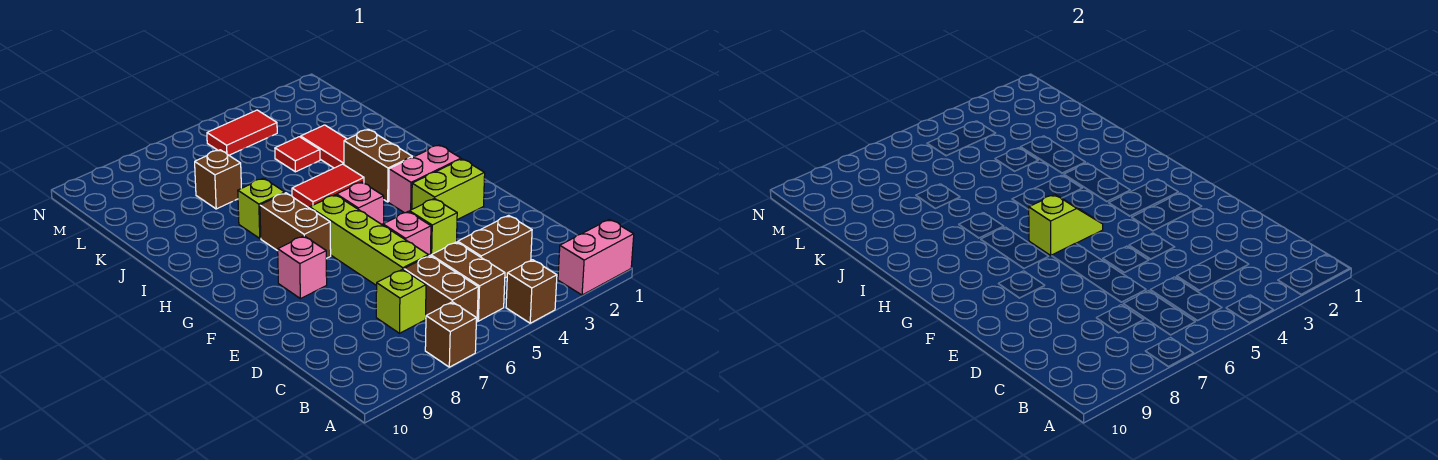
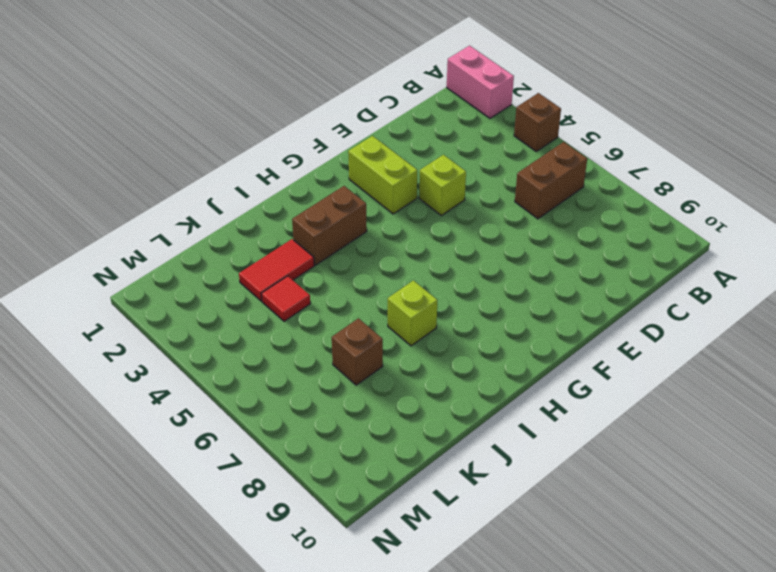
none -> brown 1x1 brick [425,302,477,367]
none -> brown 1x2 brick [431,242,505,321]
none -> brown 1x2 brick [458,215,532,278]

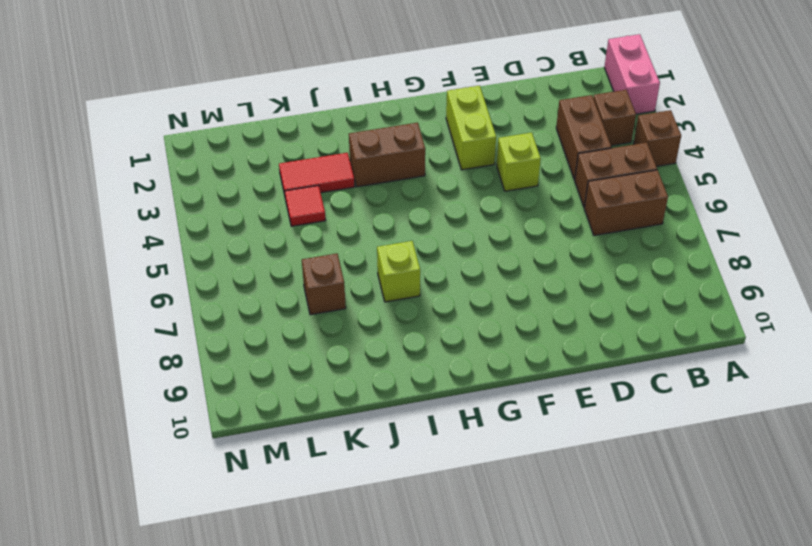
brown 1x1 brick [593,90,636,146] -> brown 1x1 brick moved to [425,302,477,367]
none -> lime 1x1 brick [376,269,426,333]
none -> lime 1x4 brick [310,195,429,286]
none -> pink 1x1 brick [383,212,431,256]

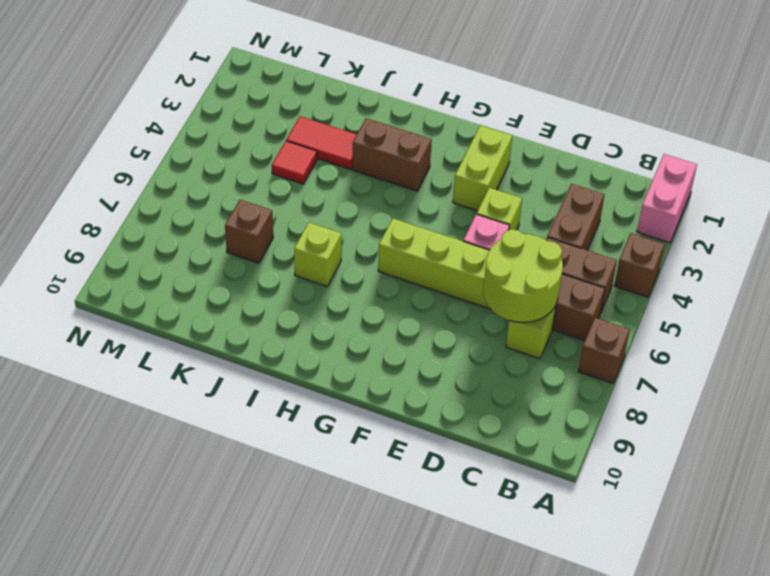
lime 2x2 round brick [483,229,563,322] -> none
none -> pink 1x1 brick [278,236,327,299]
none -> pink 1x2 brick [389,145,461,213]
none -> pink 1x1 brick [337,182,384,225]

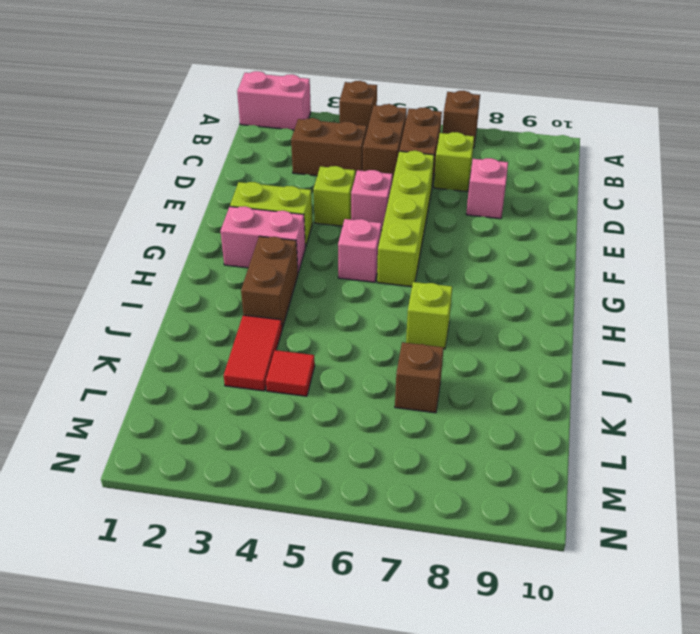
pink 1x1 brick [466,158,508,219] -> pink 1x1 brick moved to [278,236,327,299]
none -> brown 1x2 brick [260,193,331,258]
none -> red 1x2 tile [292,164,364,208]
none -> red 1x2 tile [207,110,277,155]

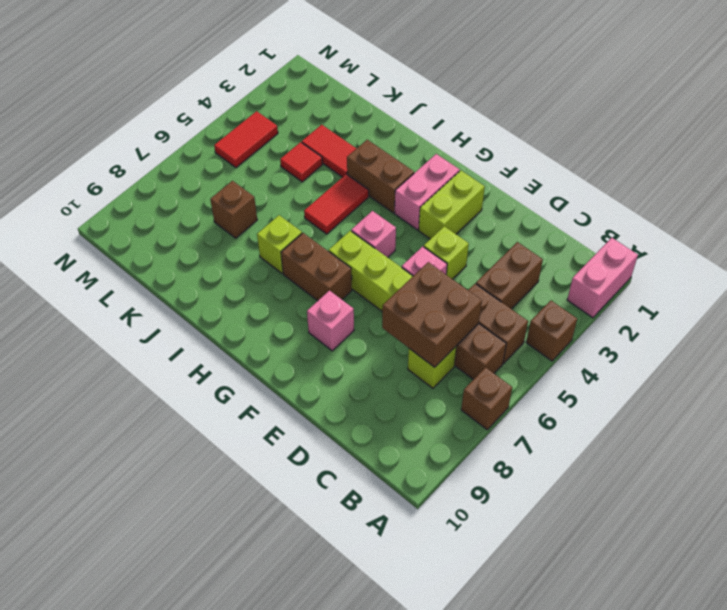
brown 2x2 brick [382,262,482,367] -> none
none -> lime 1x2 slope [1029,195,1103,256]

